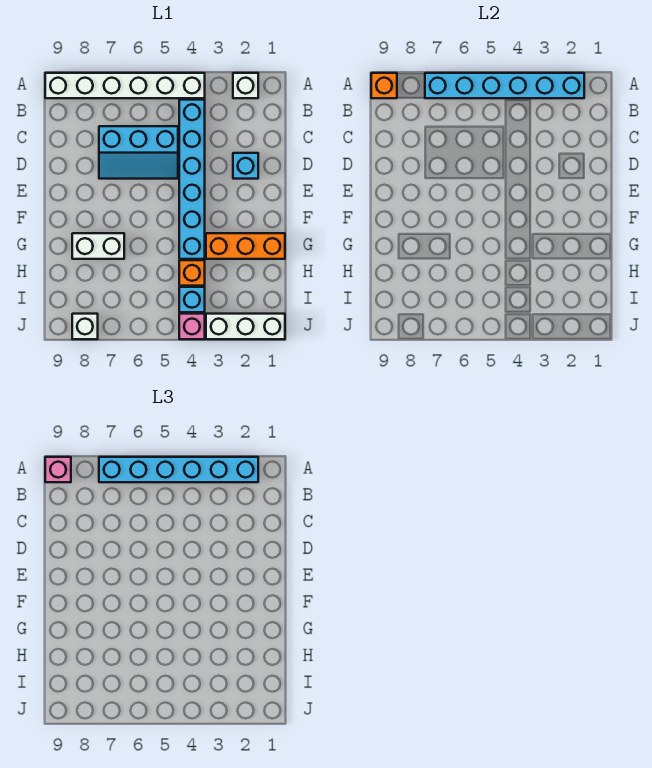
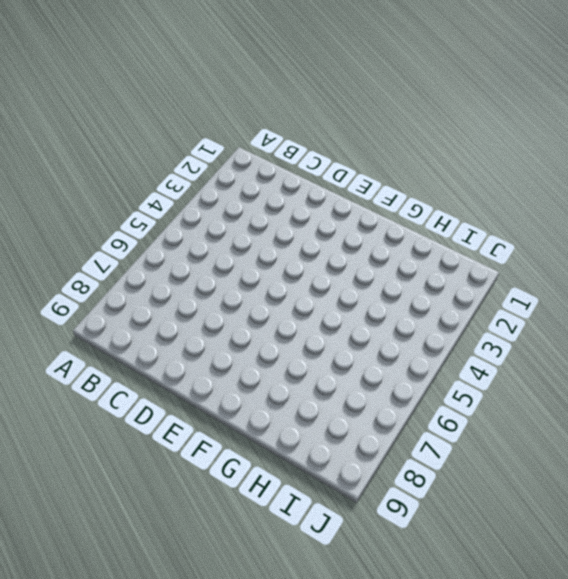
none -> white 1x1 brick [233,73,258,98]
none -> white 1x6 brick [45,73,205,98]
none -> cyan 1x6 brick [179,100,205,259]

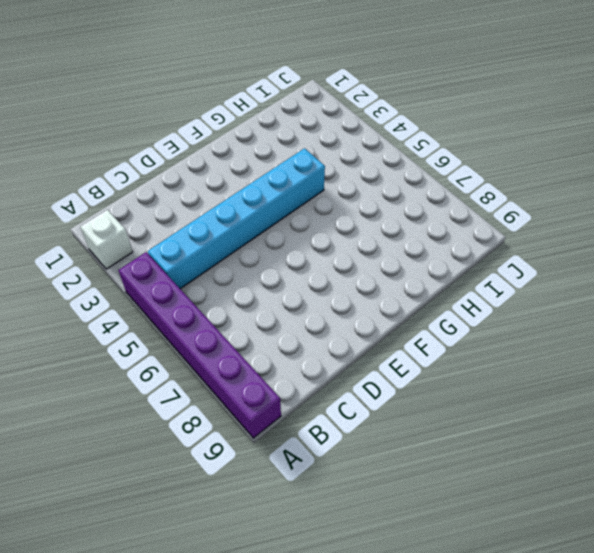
purple 1x6 brick [118,252,281,438] -> white 1x6 brick [45,73,205,98]
none -> cyan 2x3 slope [99,126,178,179]
none -> cyan 1x1 brick [233,153,258,179]
none -> orange 1x3 brick [206,233,285,259]

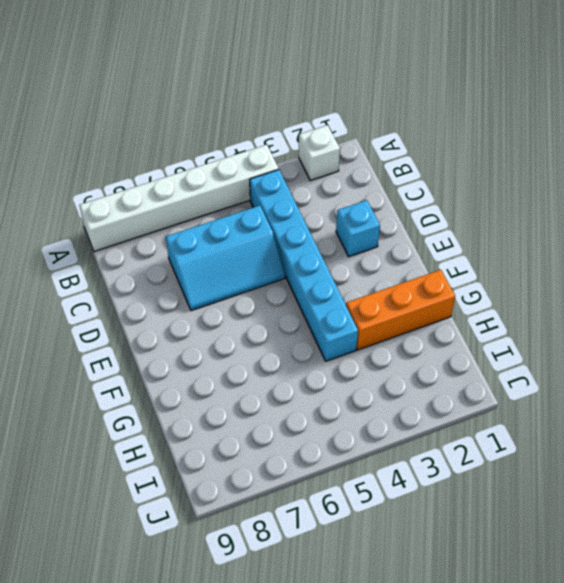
none -> white 1x2 brick [72,233,124,259]
none -> orange 1x1 brick [179,260,205,286]
none -> cyan 1x1 brick [179,287,205,312]

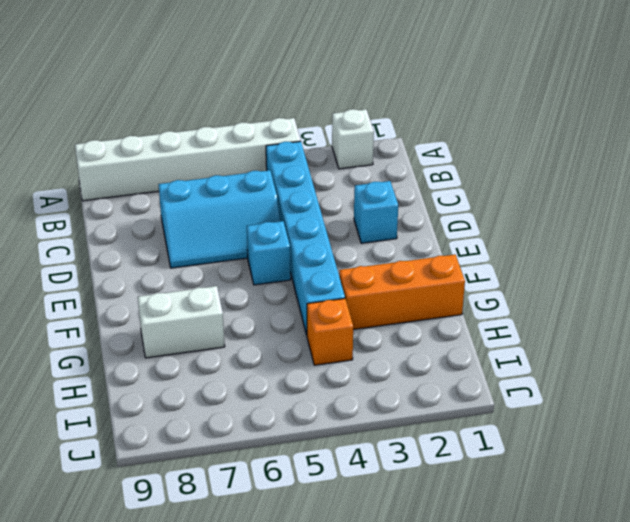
cyan 1x1 brick [247,221,291,285] -> cyan 1x1 brick moved to [179,287,205,312]
none -> white 1x3 brick [206,314,285,339]
none -> pink 1x1 brick [179,314,205,339]
none -> white 1x1 brick [72,314,98,339]

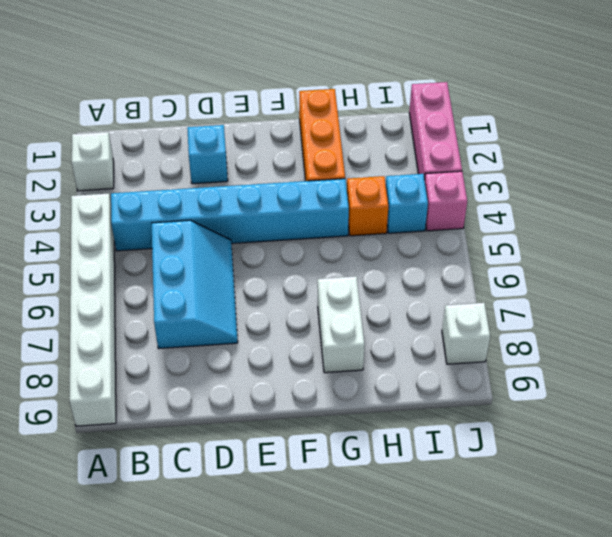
pink 1x3 brick [409,82,462,180] -> white 1x3 brick [206,314,285,339]
none -> cyan 1x6 brick [425,73,584,98]
none -> orange 1x1 brick [371,73,397,98]
none -> cyan 1x6 brick [99,457,258,482]

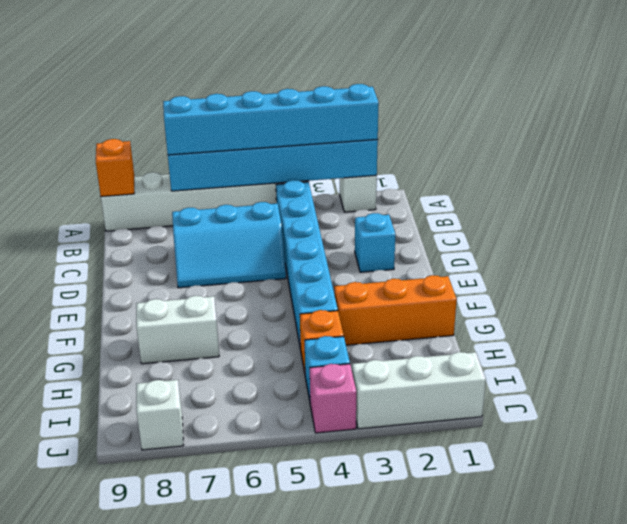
none -> pink 1x1 brick [45,457,71,482]

